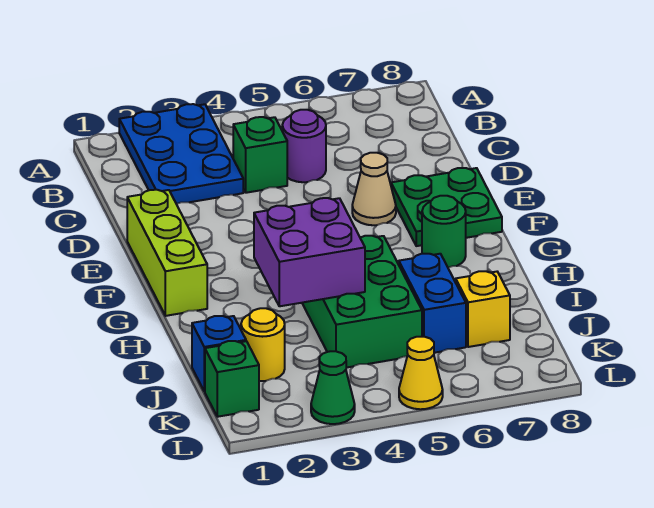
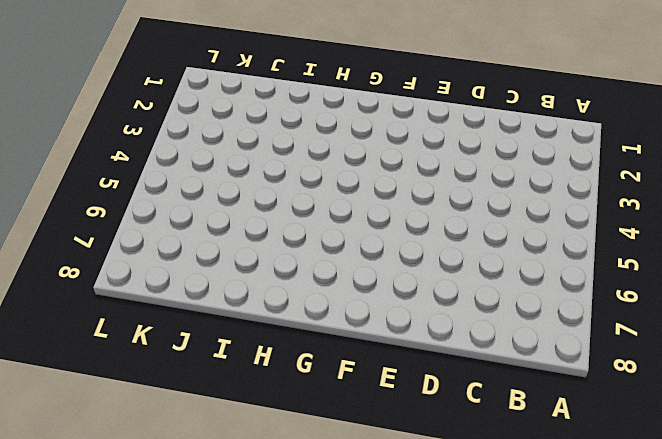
none -> blue 2x3 plate [119,104,243,204]
none -> green 1x1 brick [233,117,287,193]
none -> purple 1x1 round brick [282,110,326,182]

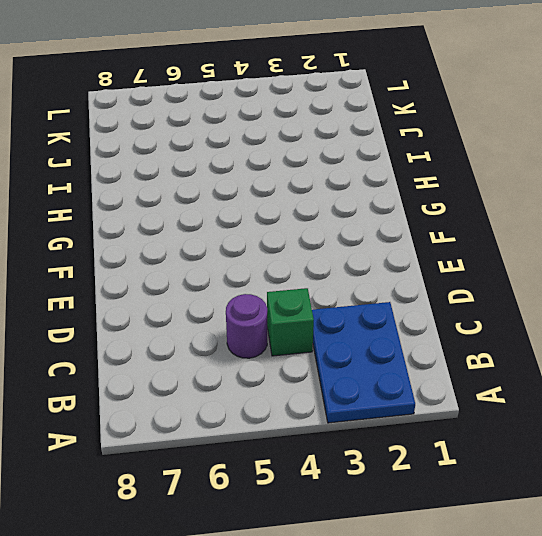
none -> lime 1x3 brick [127,190,207,316]
none -> tan 1x1 cone [352,153,396,225]
none -> green 2x2 plate [391,168,502,246]

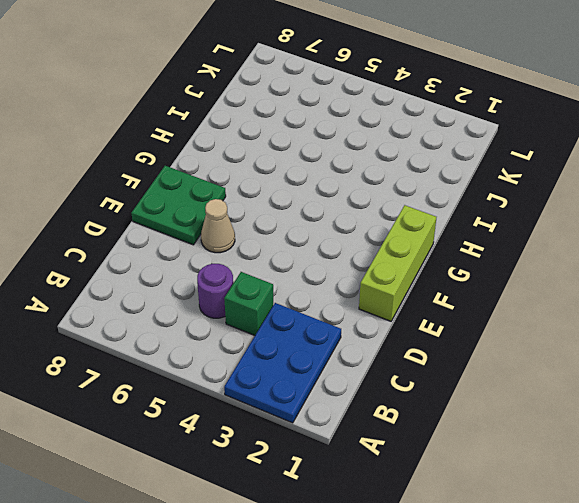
none -> green 1x1 round brick [422,196,466,268]
none -> green 2x3 brick [302,236,422,368]
none -> blue 1x2 brick [399,254,466,353]

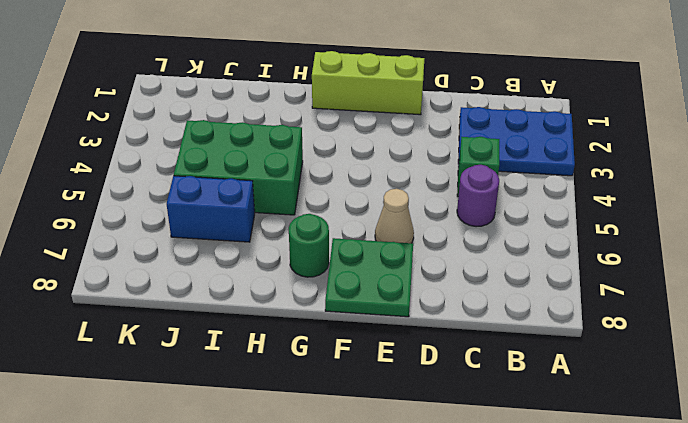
none -> blue 1x1 brick [192,316,246,391]
none -> yellow 1x1 round brick [241,308,285,381]
none -> yellow 1x1 brick [456,271,510,347]

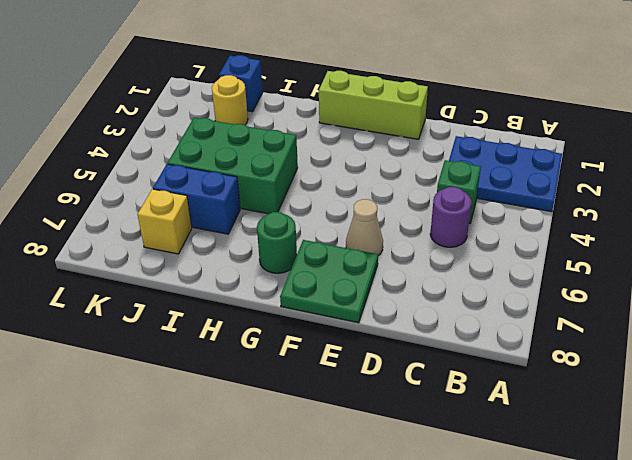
none -> green 1x1 brick [205,341,259,417]
none -> green 1x1 cone [311,351,355,424]
none -> yellow 1x1 cone [399,337,443,409]

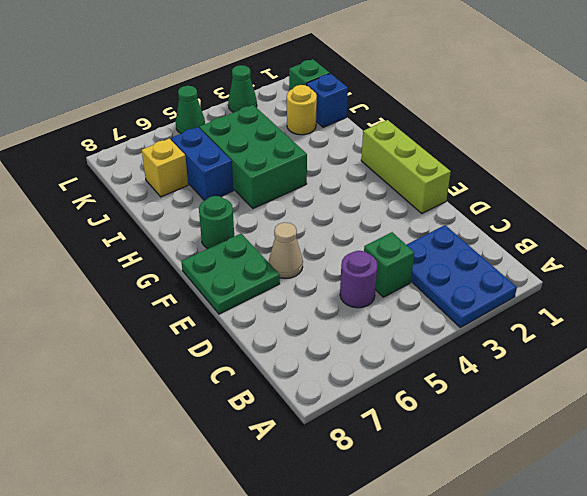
green 1x1 cone [176,86,205,134] -> yellow 1x1 cone [399,337,443,409]
none -> purple 2x2 brick [254,198,365,306]

